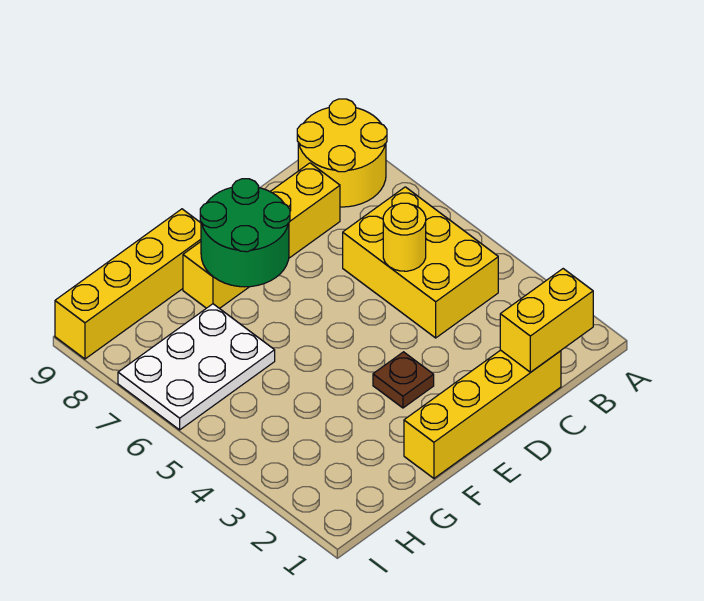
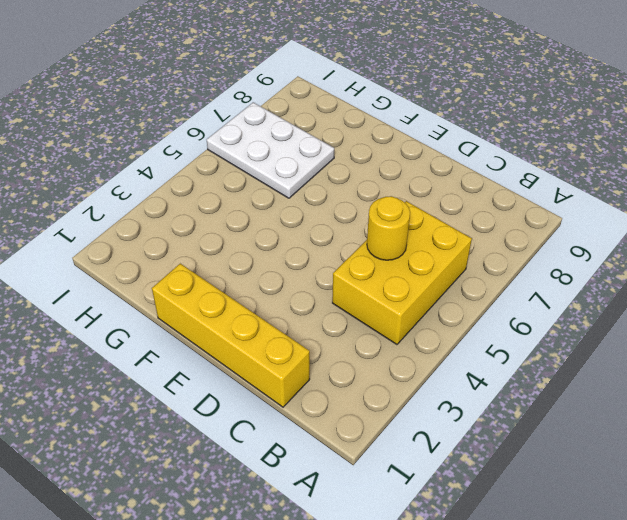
none -> yellow 2x2 round brick [297,99,387,207]
none -> yellow 1x4 brick [183,163,340,309]

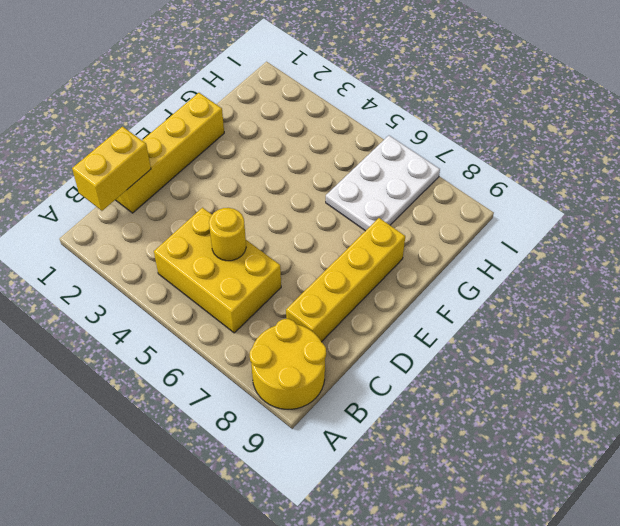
none -> brown 1x1 plate [373,352,434,408]
none -> yellow 1x4 brick [55,209,201,359]

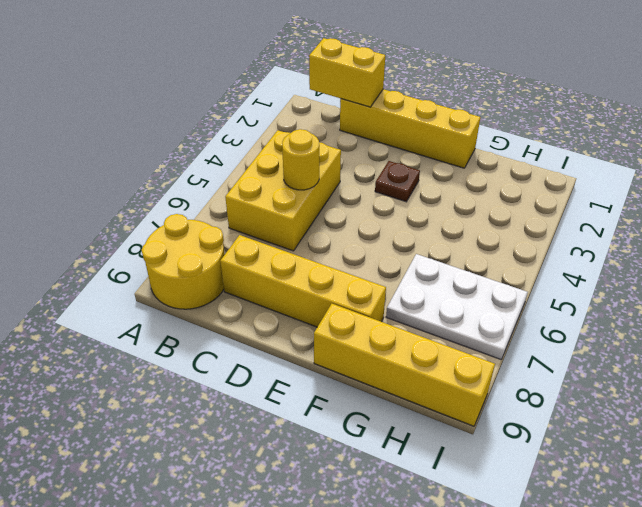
none -> green 2x2 round brick [200,179,290,287]

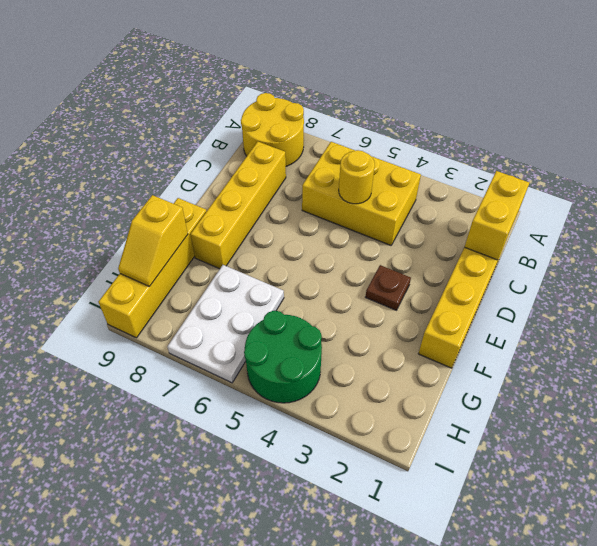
yellow 1x2 slope [118,195,188,287] -> none
green 2x2 round brick [244,311,322,403] -> green 2x2 round brick moved to [200,179,290,287]

